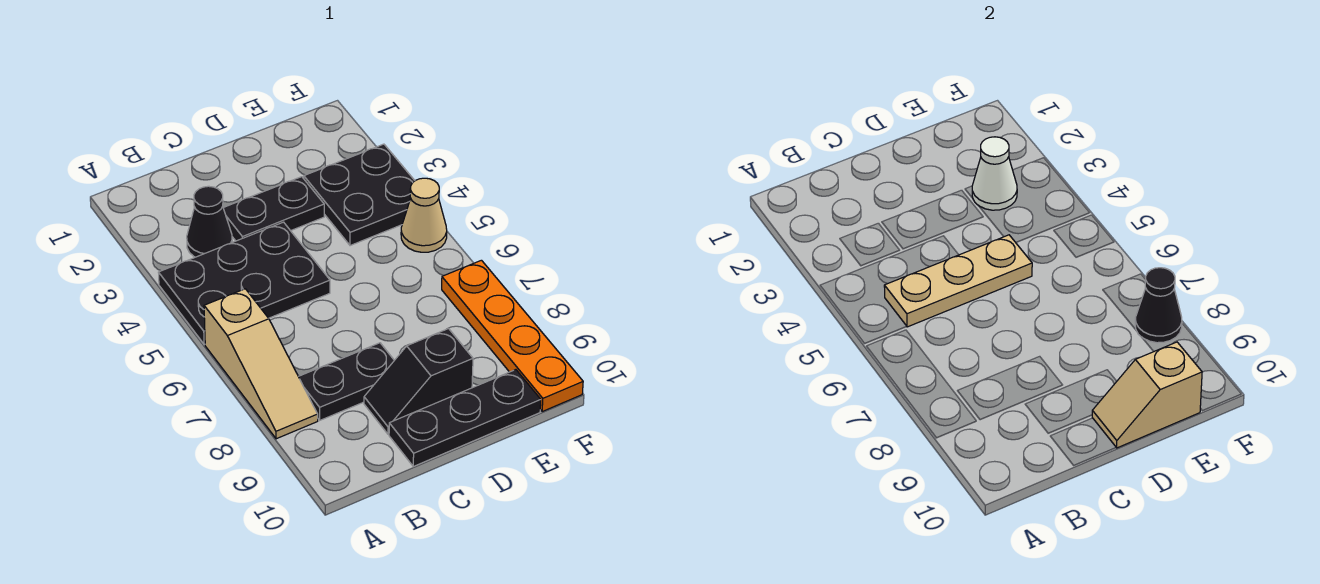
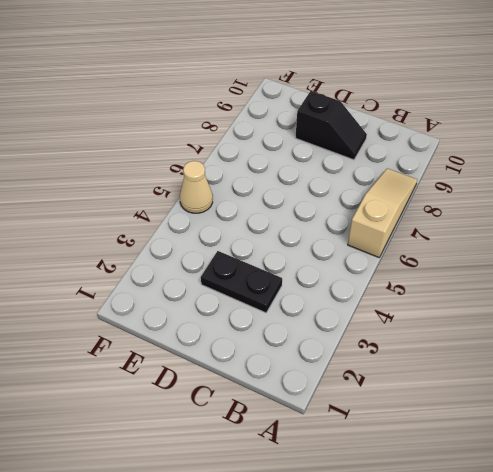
none -> black 2x3 plate [158,222,330,344]
none -> black 1x1 cone [187,186,232,257]
none -> black 1x2 plate [299,343,394,420]

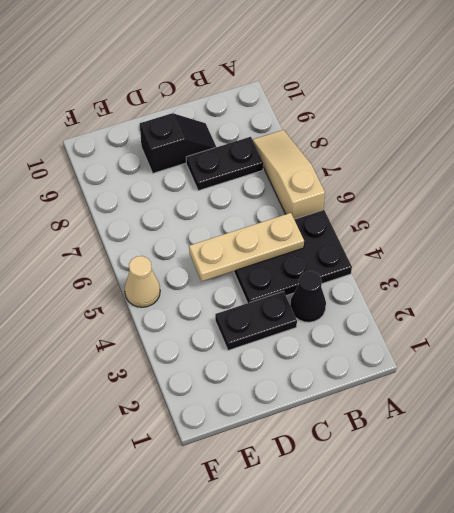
none -> black 1x3 plate [389,370,541,466]
none -> black 2x2 plate [304,144,415,246]
none -> orange 1x4 plate [442,260,583,411]

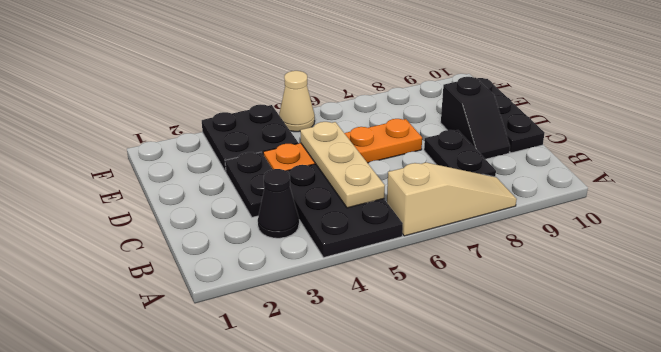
orange 1x4 plate [263,119,422,171] -> orange 1x4 plate moved to [442,260,583,411]
none -> tan 1x2 slope [1092,342,1202,448]
none -> white 1x1 cone [972,137,1017,210]
none -> black 1x1 cone [1135,268,1182,343]

